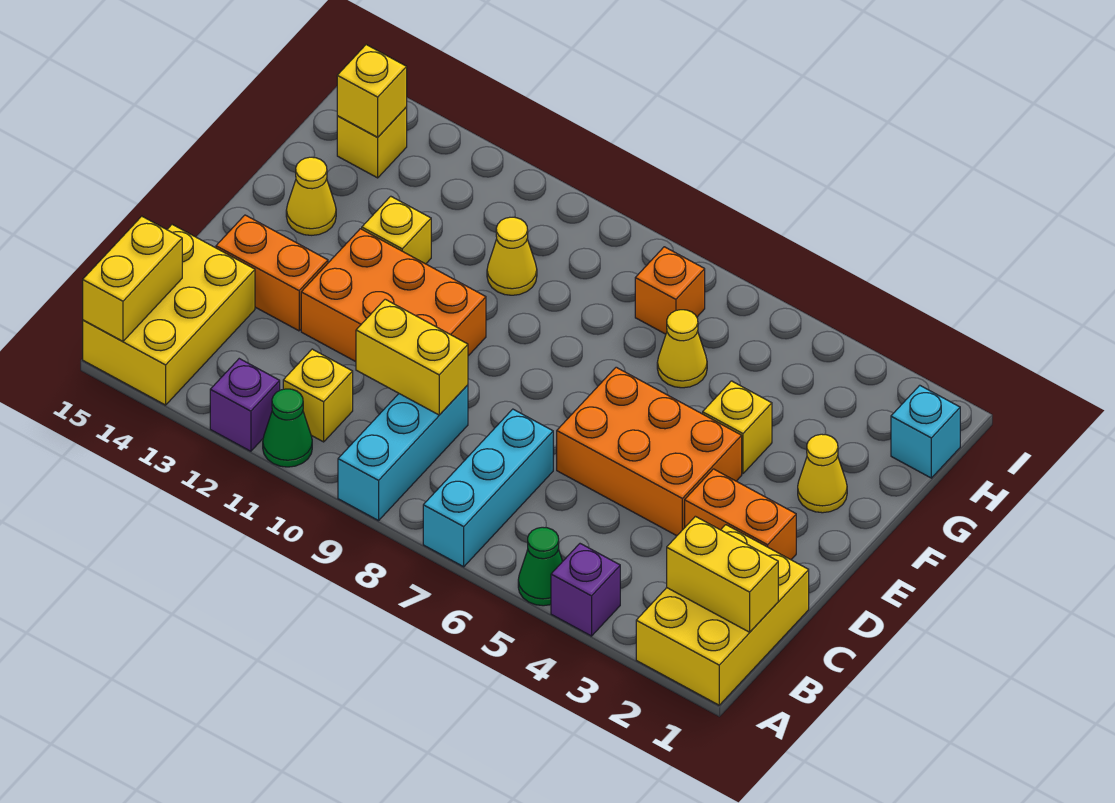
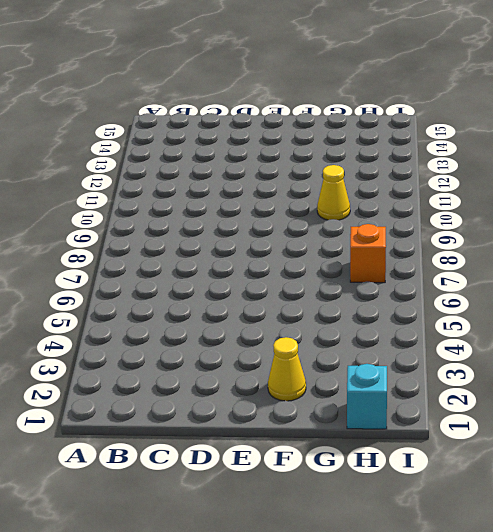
none -> yellow 2x3 brick [636,525,809,705]
none -> purple 1x1 brick [551,544,620,636]
none -> green 1x1 cone [518,527,563,606]

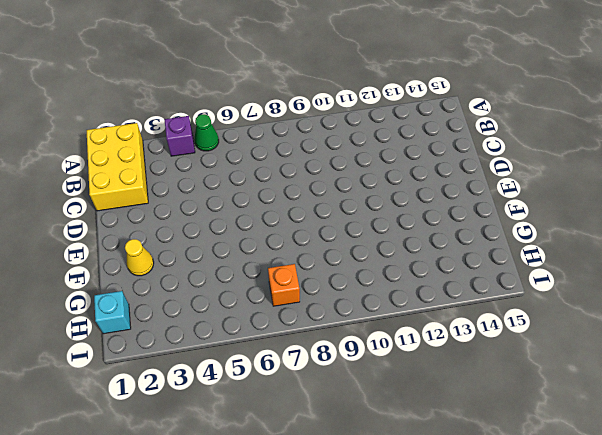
none -> cyan 1x3 brick [423,409,553,567]
none -> cyan 1x3 brick [338,385,468,521]
none -> green 1x1 cone [263,389,312,467]

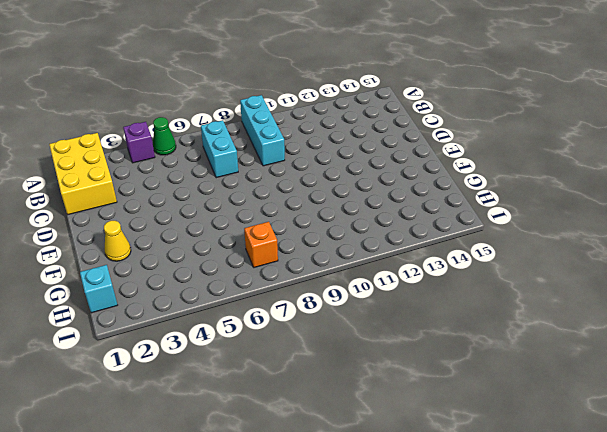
cyan 1x2 brick [201,120,238,178] -> cyan 1x3 brick [423,409,553,567]
none -> green 1x1 cone [263,389,312,467]
none -> purple 1x1 brick [210,359,280,451]
none -> yellow 2x3 brick [83,224,255,405]

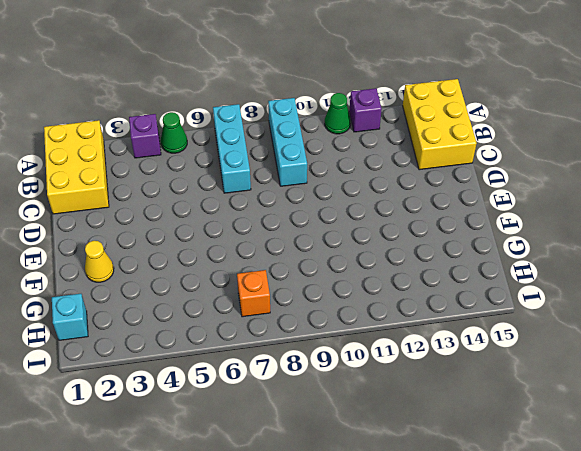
none -> yellow 1x1 brick [283,349,353,442]
none -> orange 1x2 brick [685,469,796,560]
none -> orange 2x3 brick [557,367,742,536]

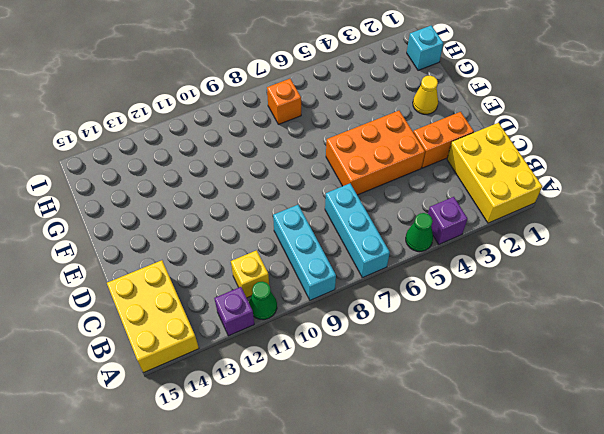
none -> orange 2x3 brick [301,229,486,362]
none -> orange 1x2 brick [216,215,328,331]
none -> yellow 1x1 brick [703,381,772,474]

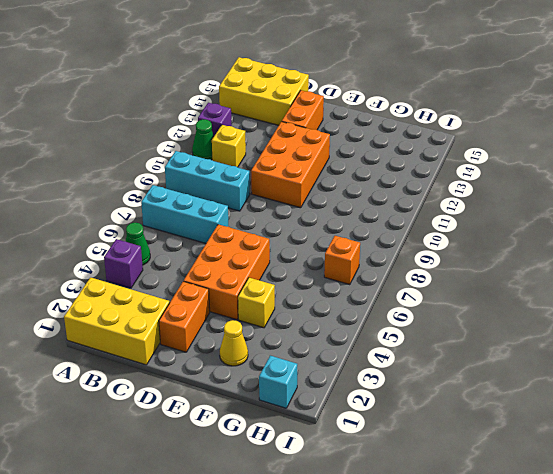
none -> yellow 1x1 brick [362,196,431,264]
none -> yellow 1x1 cone [286,157,336,235]
none -> yellow 1x1 cone [657,310,707,388]

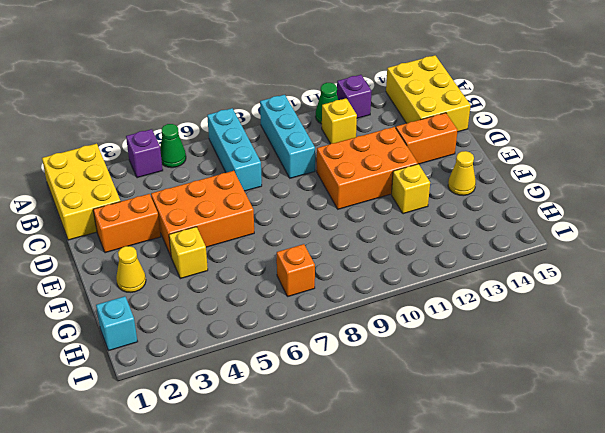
none -> yellow 1x1 cone [657,310,707,388]
none -> yellow 1x1 cone [487,217,537,295]
none -> yellow 1x1 brick [337,107,407,178]

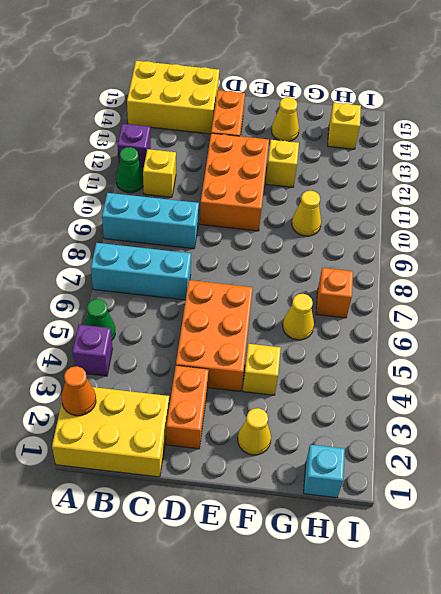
orange 1x1 cone [61,366,96,416] -> none
none -> yellow 1x2 brick [83,216,182,341]
none -> yellow 1x2 brick [667,516,778,632]
none -> yellow 1x2 brick [356,299,468,415]

